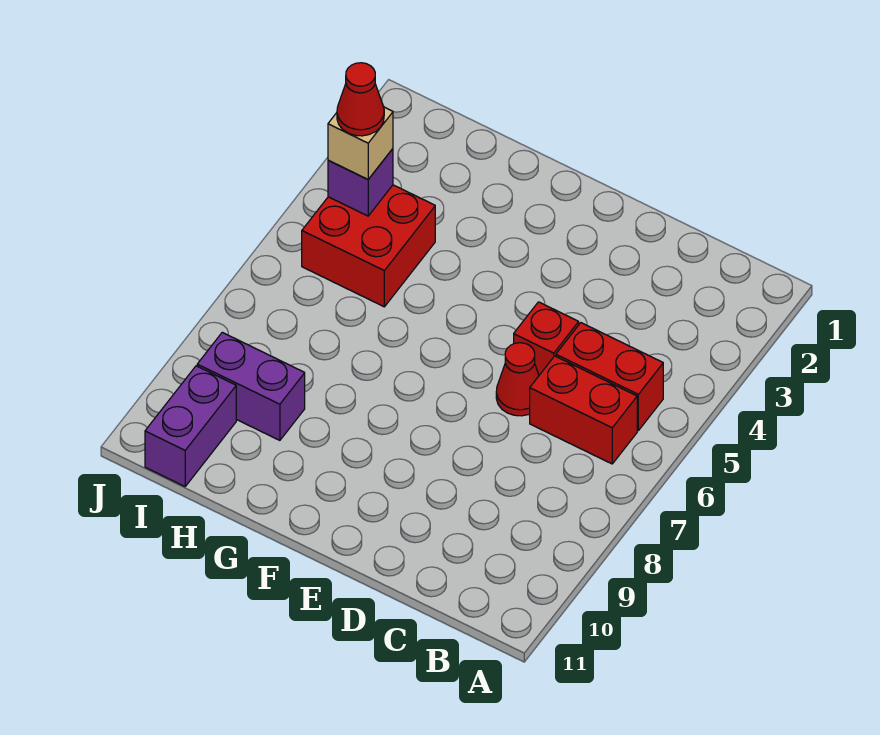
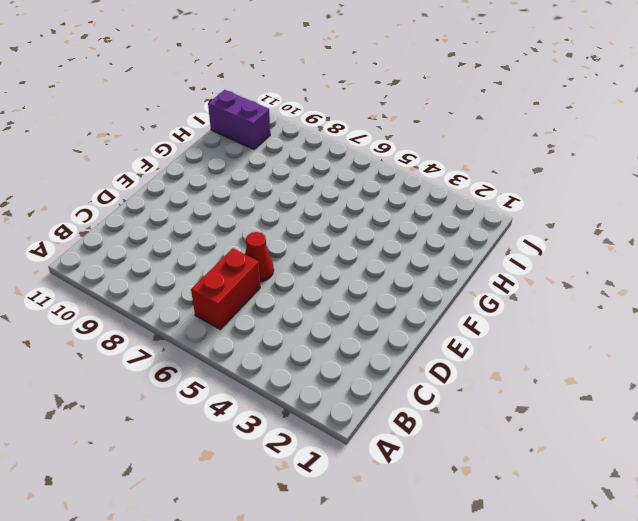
none -> red 1x2 brick [556,323,663,430]
none -> red 1x1 brick [514,302,579,375]

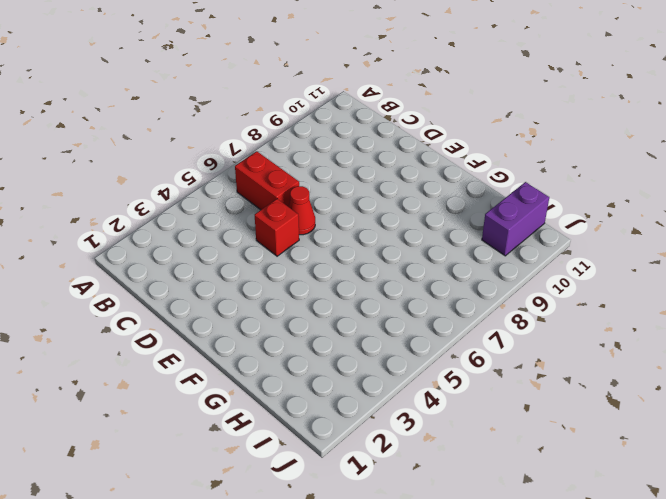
none -> red 1x2 brick [556,323,663,430]
none -> red 2x2 brick [302,185,435,307]

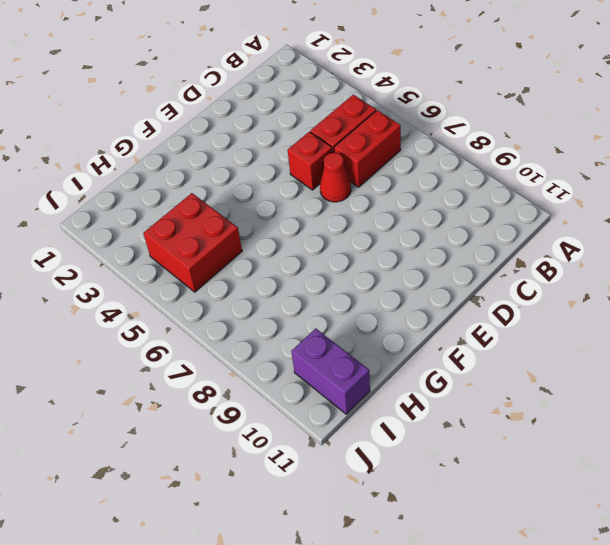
none -> purple 1x2 brick [197,332,305,440]
none -> purple 1x1 brick [328,149,393,216]

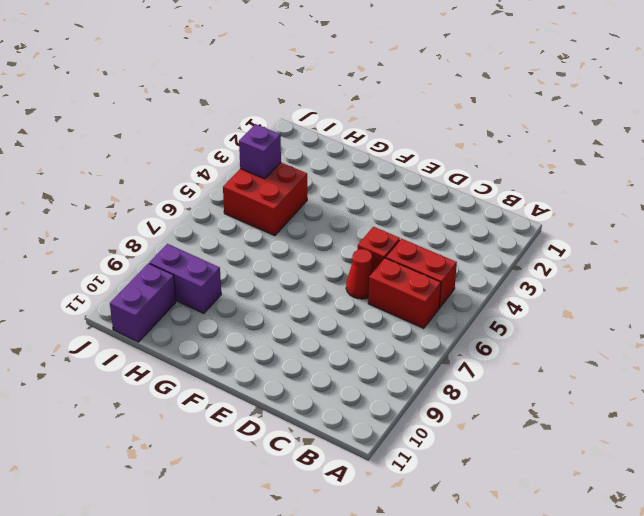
none -> tan 1x1 brick [328,107,393,179]
none -> red 1x1 cone [337,63,384,136]

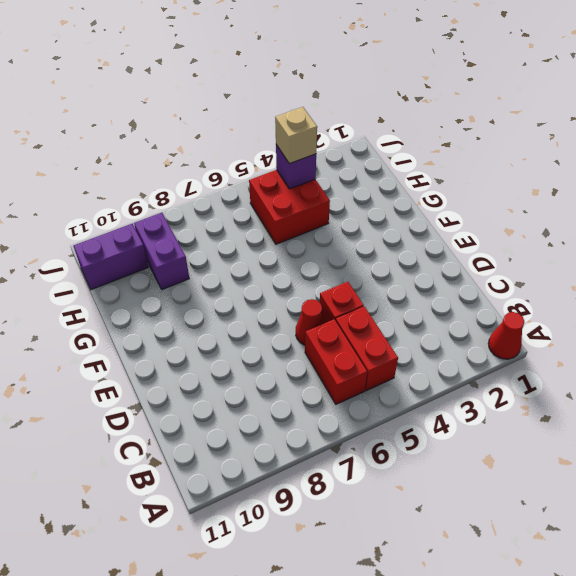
red 1x1 cone [488,312,524,359] -> red 1x1 cone moved to [337,63,384,136]

